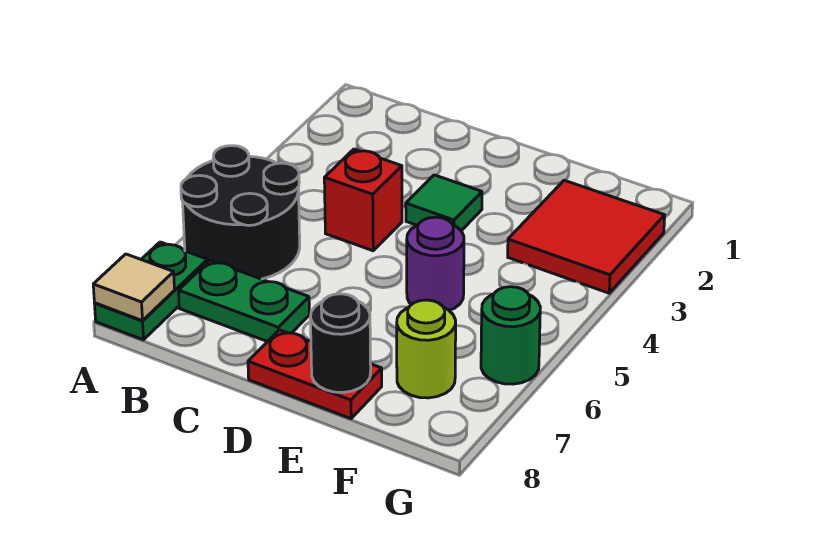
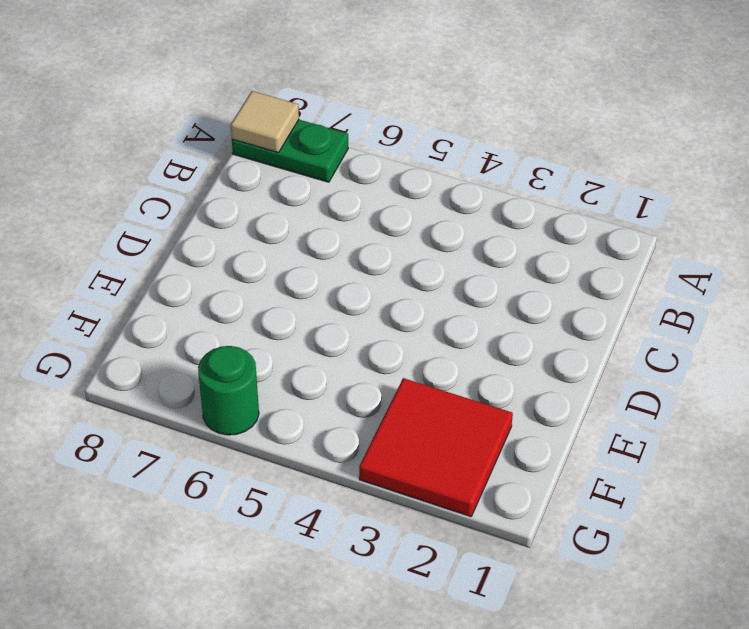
none -> black 2x2 round brick [181,146,300,279]
none -> green 1x2 plate [179,260,309,342]
none -> red 1x1 brick [324,149,402,251]

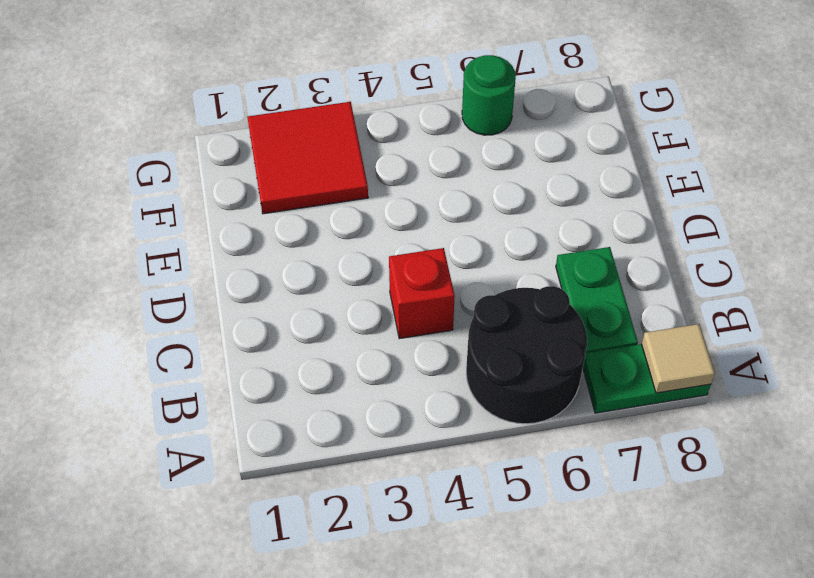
none -> green 1x1 tile [406,175,482,231]
none -> red 1x2 plate [248,330,382,419]
none -> purple 1x1 round brick [407,217,464,310]

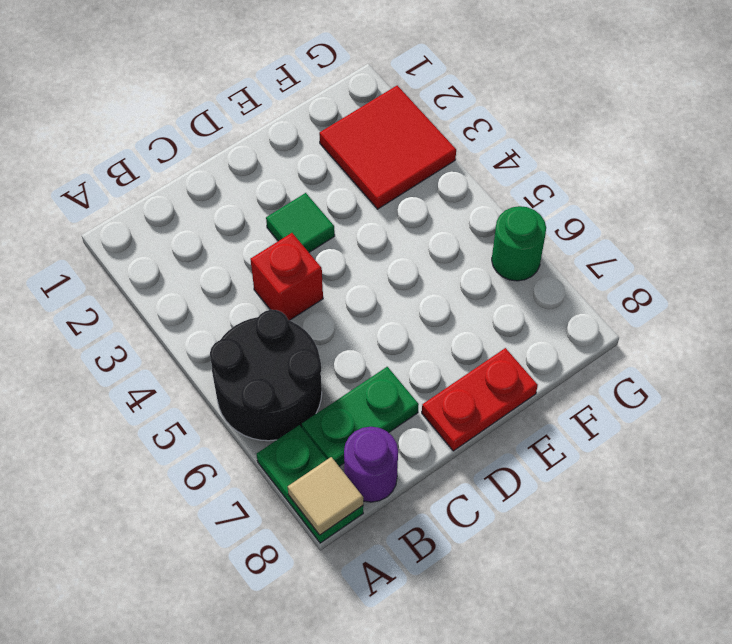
purple 1x1 round brick [344,427,398,502] -> purple 1x1 round brick moved to [407,217,464,310]
none -> lime 1x1 round brick [397,300,456,398]
none -> black 1x1 round brick [310,294,371,392]

